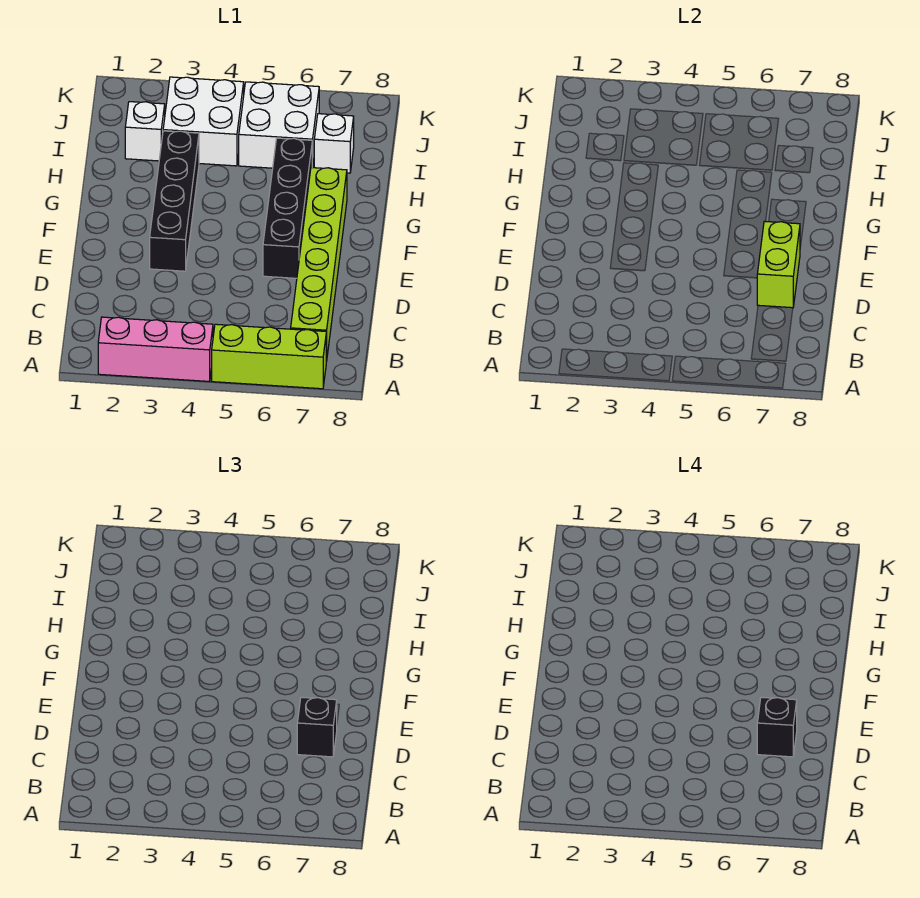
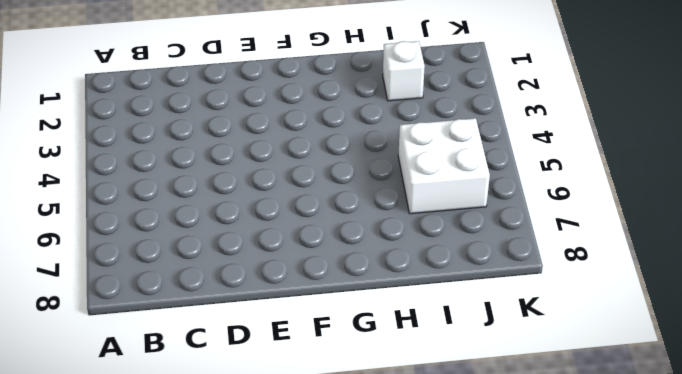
none -> pink 1x3 brick [98,317,213,381]
none -> lime 1x3 brick [212,324,326,389]
none -> lime 1x6 brick [291,167,347,362]

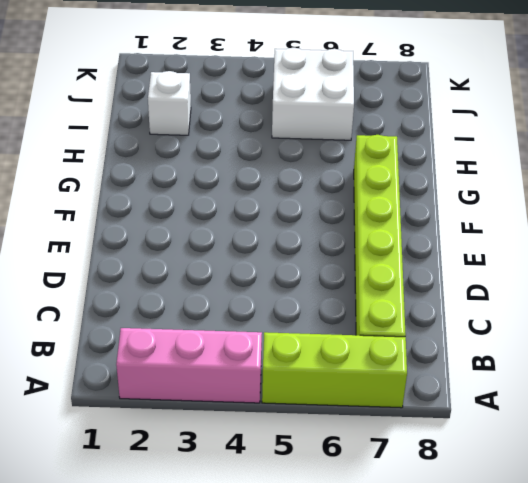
none -> black 1x4 brick [150,131,199,271]
none -> black 1x4 brick [263,138,312,278]
none -> white 2x2 brick [163,77,244,166]

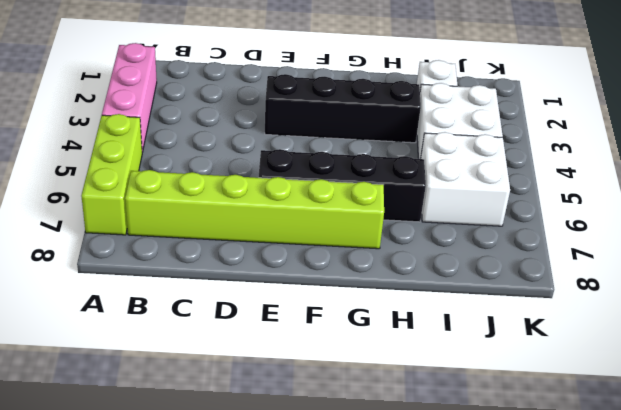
none -> white 1x1 brick [314,114,354,173]
none -> lime 1x2 brick [757,221,800,308]
none -> black 1x1 brick [297,697,337,757]

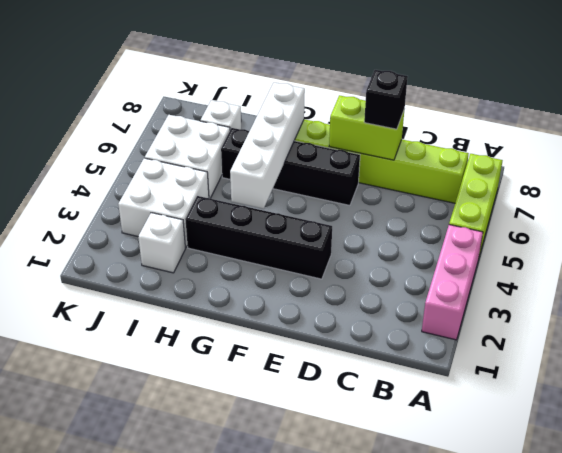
white 1x4 brick [230,82,305,209] -> none
none -> black 1x1 brick [757,697,797,757]

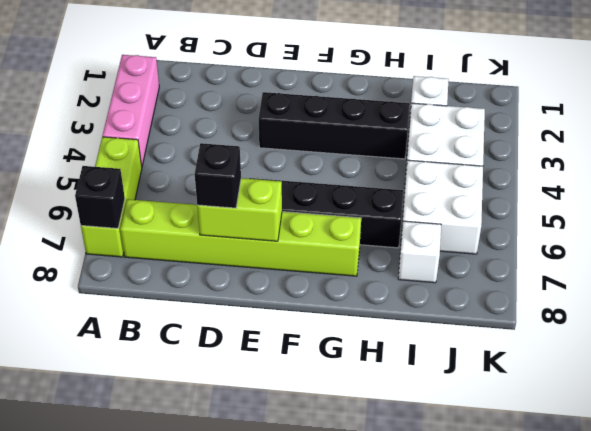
black 1x1 brick [75,166,125,228] -> black 1x1 brick moved to [757,697,797,757]

